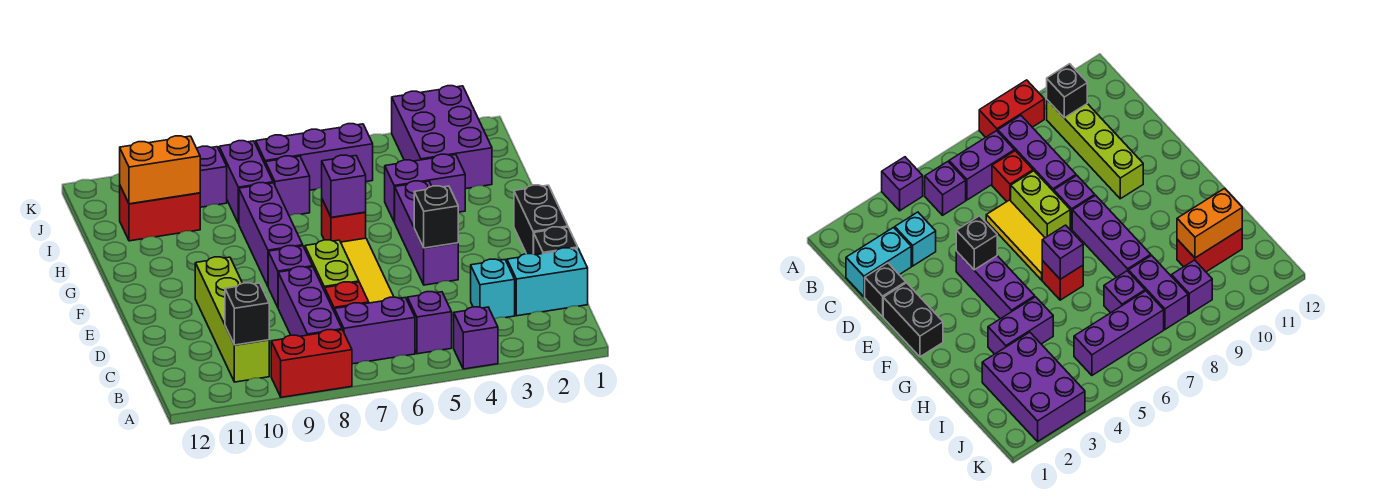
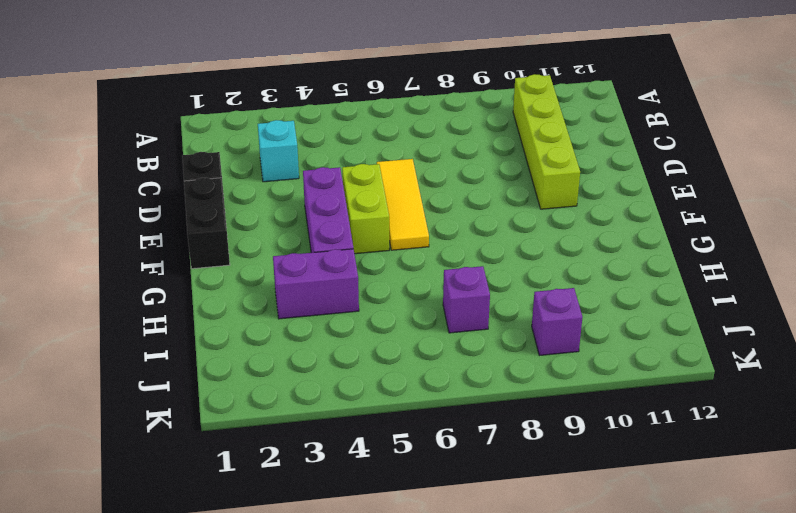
lime 1x2 brick [342,164,389,254] -> lime 1x2 brick moved to [305,240,359,291]
none -> purple 1x1 brick [454,307,498,369]
none -> red 1x2 brick [271,330,352,397]
none -> purple 1x1 brick [407,292,452,354]

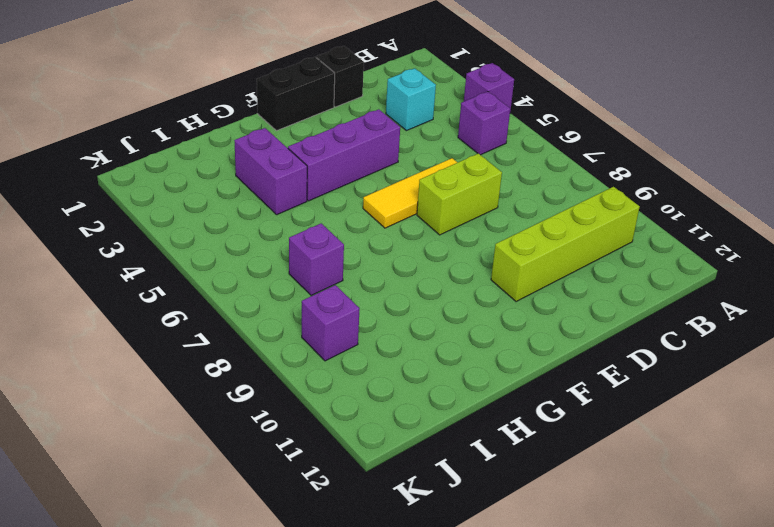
none -> red 1x2 brick [271,330,352,397]
none -> purple 1x2 brick [334,297,415,364]
none -> purple 1x3 brick [278,267,342,336]

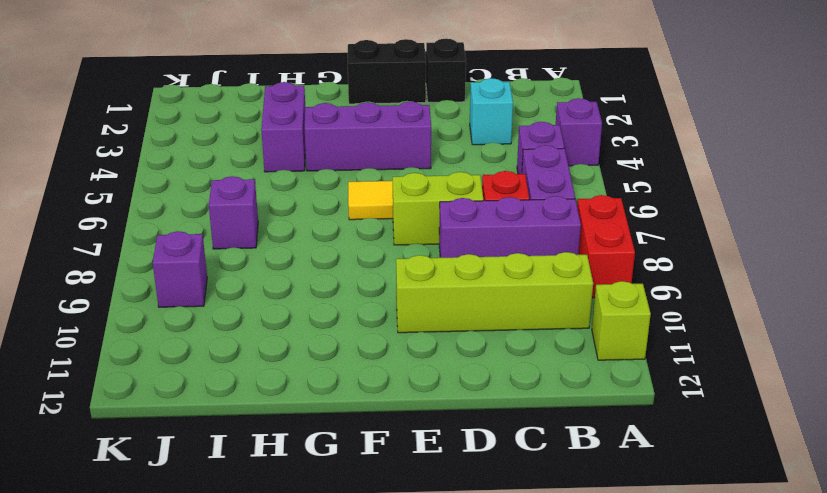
lime 1x1 brick [592,281,651,360] -> none
none -> cyan 1x2 brick [507,248,588,316]
none -> purple 1x1 brick [268,246,313,307]
none -> purple 1x3 brick [239,183,303,286]

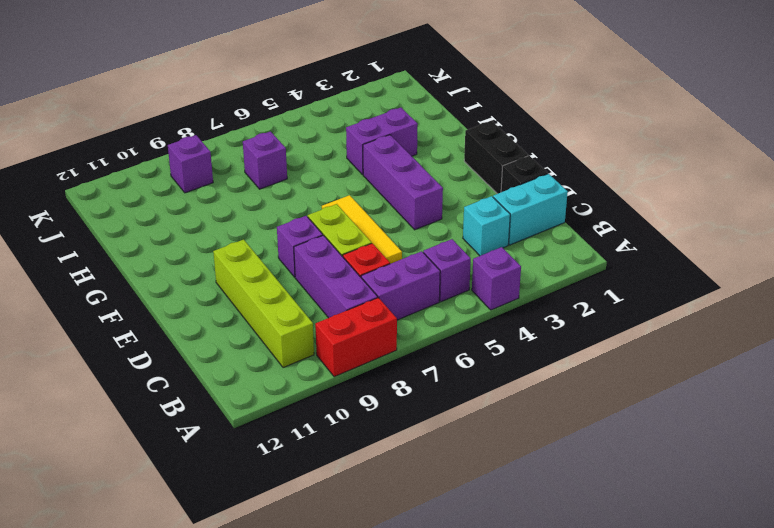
none -> purple 1x3 brick [239,183,303,286]
none -> red 1x1 brick [322,200,366,242]
none -> purple 2x3 brick [392,86,492,189]

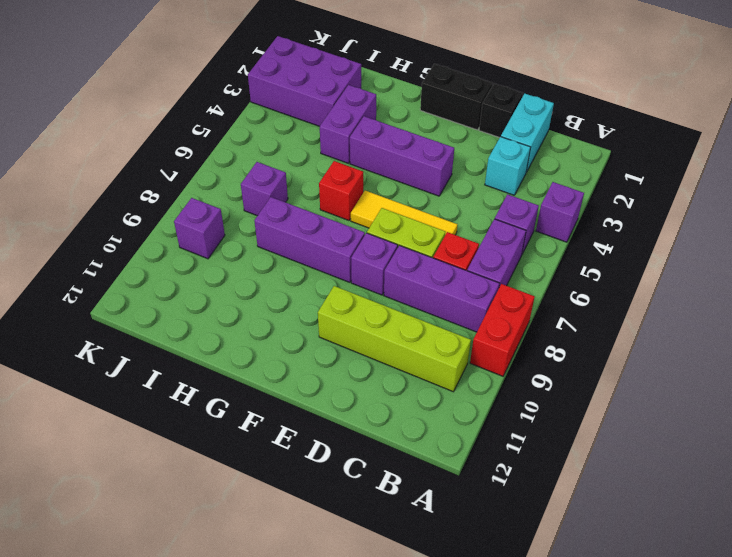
none -> purple 1x2 brick [219,141,273,224]
none -> red 1x2 brick [120,186,200,241]
none -> purple 1x3 brick [256,124,373,190]

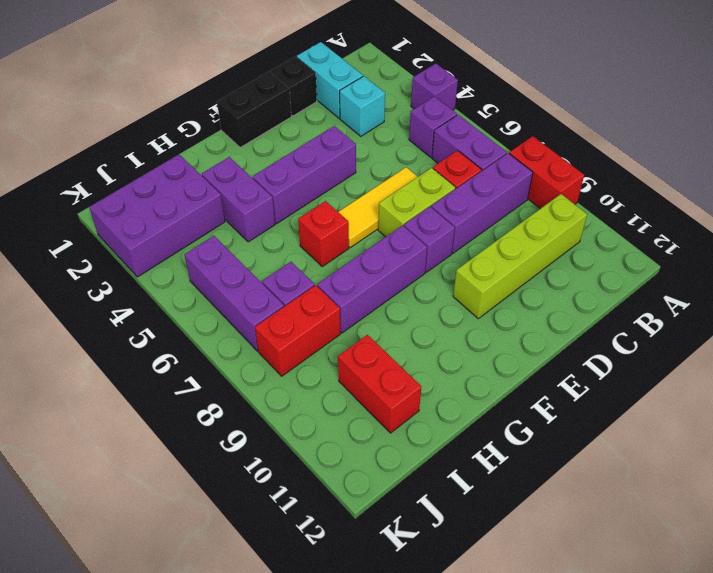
red 1x2 brick [255,285,340,376] -> purple 1x2 brick [219,141,273,224]
none -> purple 1x1 brick [197,146,227,207]
none -> black 1x1 brick [225,283,269,345]
none -> black 1x1 brick [414,186,458,248]

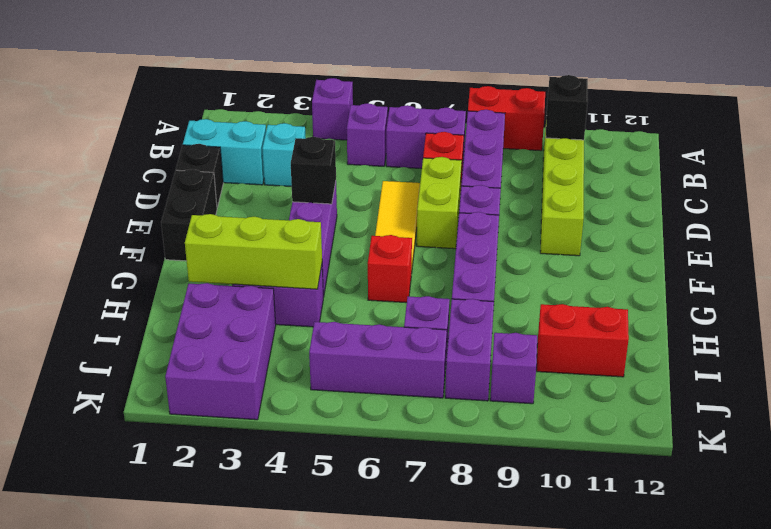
lime 1x3 brick [185,214,322,289] -> none
none -> purple 1x1 brick [322,155,366,218]
none -> orange 1x2 brick [120,136,200,204]

